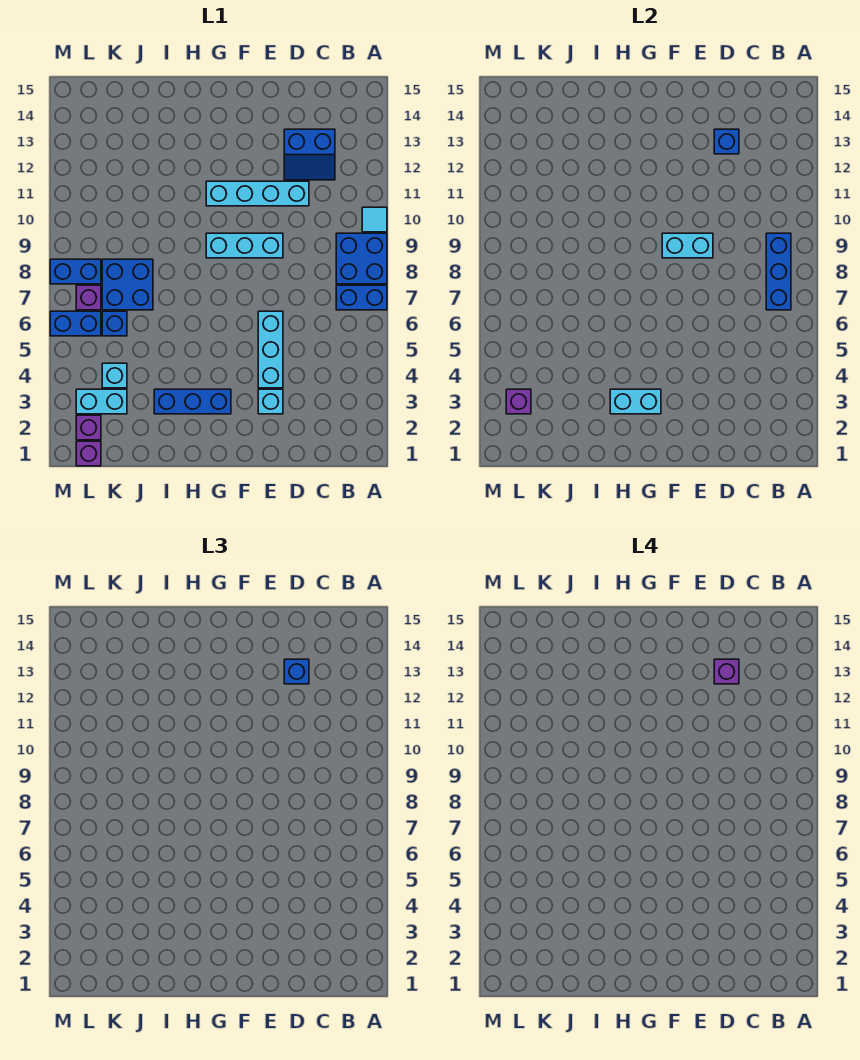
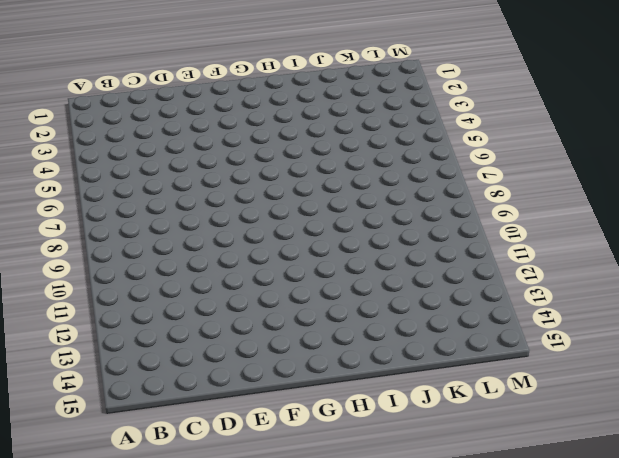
none -> blue 1x2 brick [336,285,387,310]
none -> blue 2x2 brick [336,233,387,284]
none -> cyan 1x1 tile [362,207,387,232]

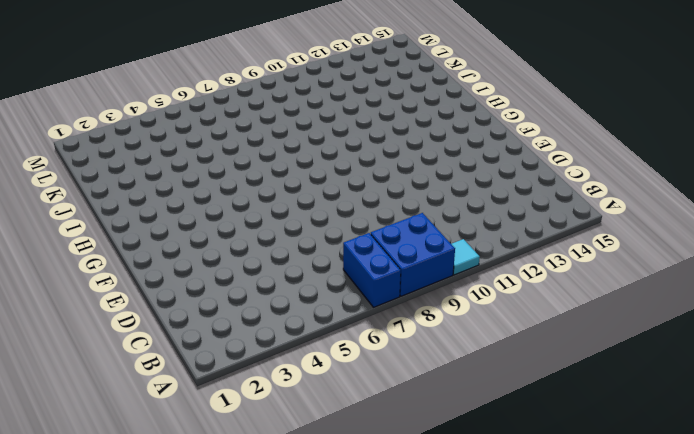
none -> blue 2x2 slope [284,129,335,180]
none -> cyan 1x4 brick [206,181,309,206]
none -> cyan 1x1 brick [258,389,283,414]

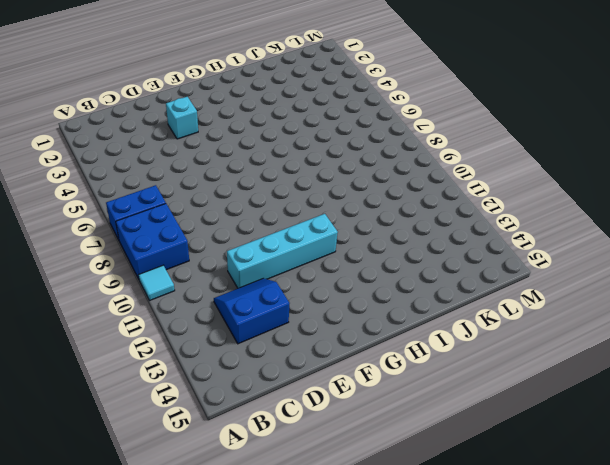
none -> cyan 1x3 brick [258,311,283,388]
none -> cyan 1x3 brick [206,233,283,258]
none -> blue 1x3 brick [154,389,231,414]

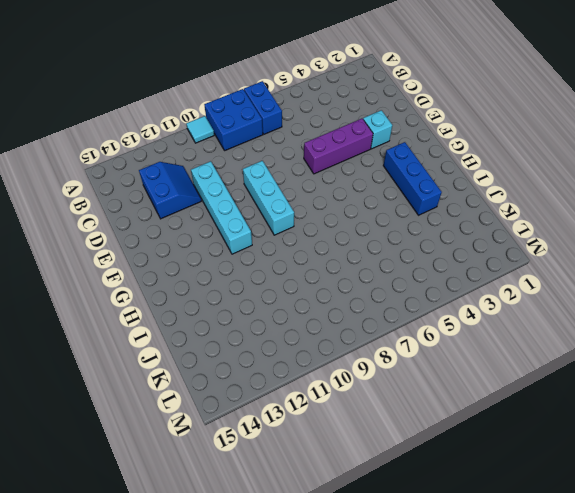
purple 1x3 brick [304,119,373,174] -> cyan 1x3 brick [258,311,283,388]
none -> blue 2x2 brick [102,259,153,310]
none -> cyan 1x2 brick [76,389,127,414]
none -> cyan 1x1 brick [102,363,127,388]

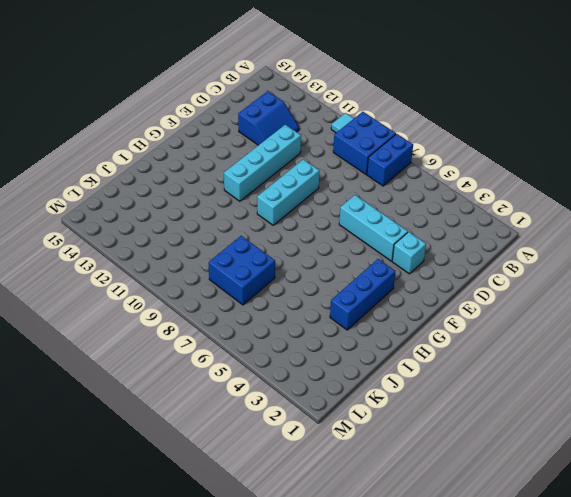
none -> cyan 1x2 brick [76,389,127,414]
none -> cyan 1x1 brick [102,363,127,388]
none -> blue 1x1 brick [102,311,127,336]

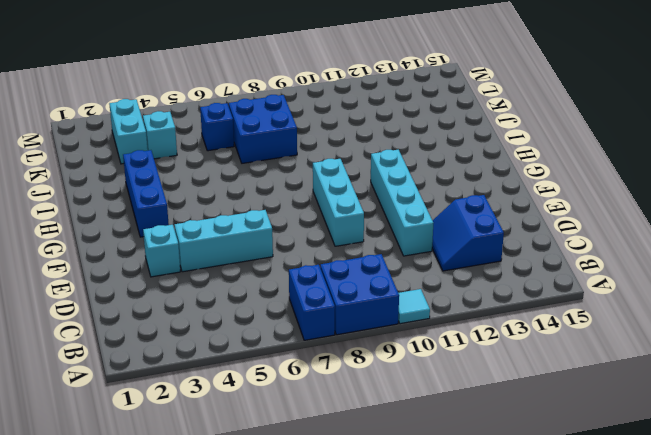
none -> purple 1x1 brick [76,441,101,466]
none -> purple 1x1 brick [76,415,101,440]
none -> blue 1x2 brick [50,311,101,336]

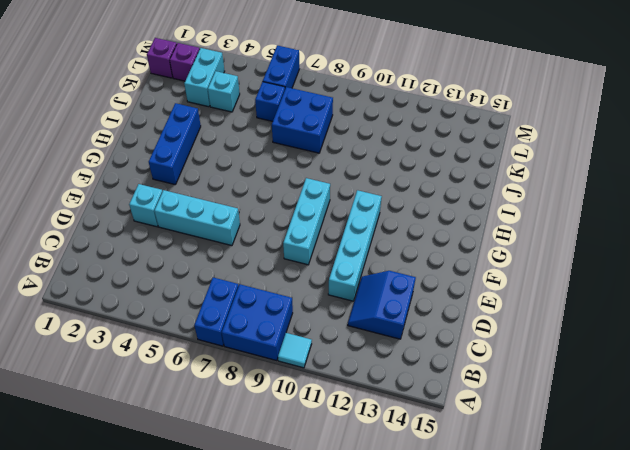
none -> purple 1x1 brick [76,285,101,310]
none -> blue 1x2 brick [50,259,101,284]
none -> blue 1x3 brick [766,233,791,310]

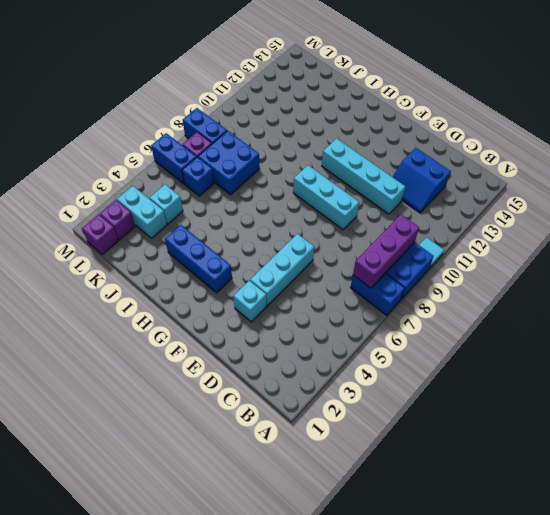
purple 1x3 brick [353,214,419,288] -> blue 1x3 brick [766,233,791,310]
none -> blue 1x1 brick [714,129,739,154]
none -> cyan 1x2 brick [662,233,713,258]
none -> cyan 1x2 brick [610,389,661,414]

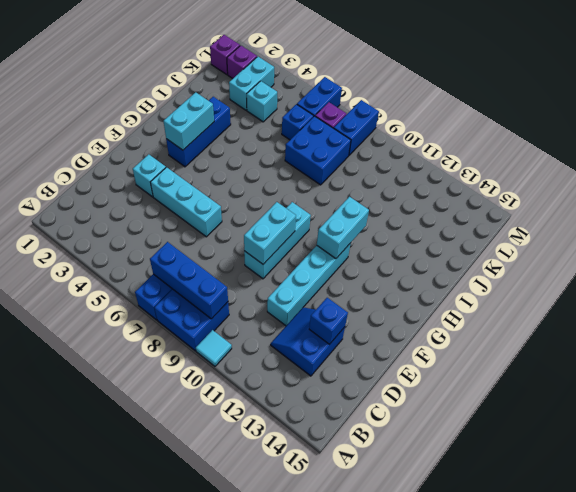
cyan 1x2 brick [317,197,369,259] -> none
none -> purple 1x1 brick [506,389,531,414]
none -> blue 1x1 brick [284,659,309,684]
none -> purple 1x1 brick [714,659,739,684]

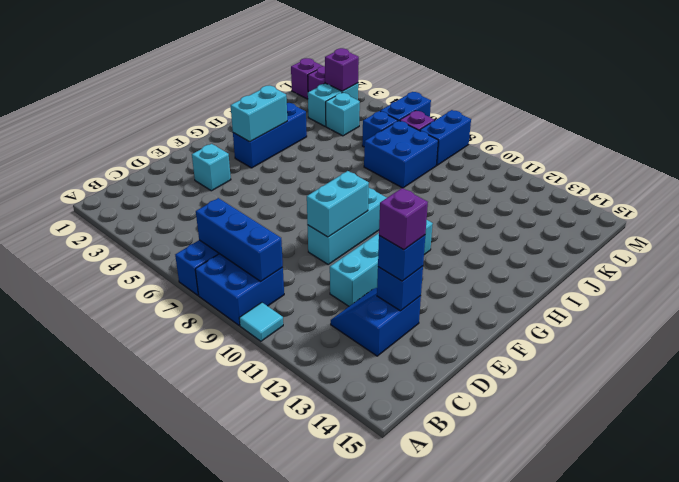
none -> cyan 1x3 brick [258,311,283,388]

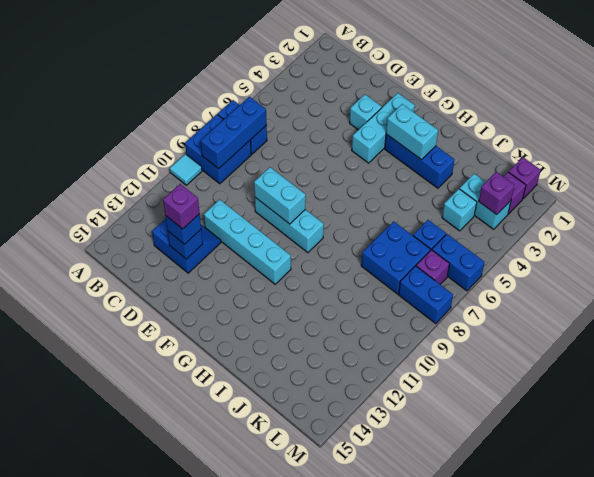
cyan 1x3 brick [352,93,415,163] -> cyan 1x3 brick moved to [258,311,283,388]

